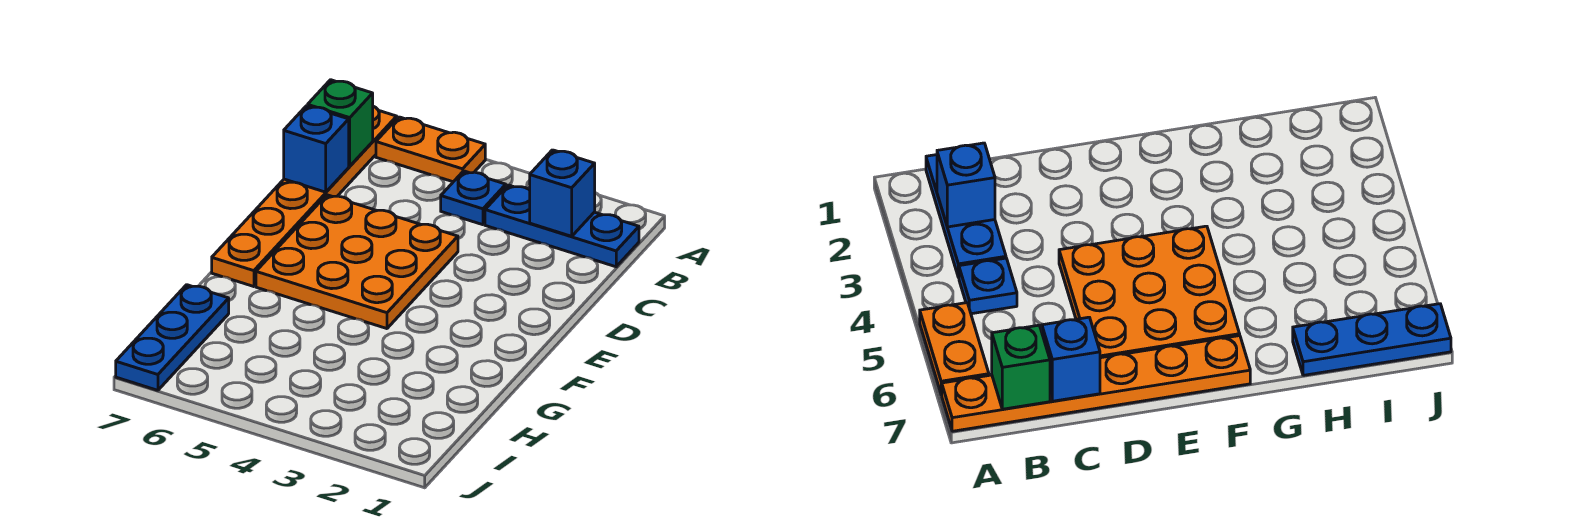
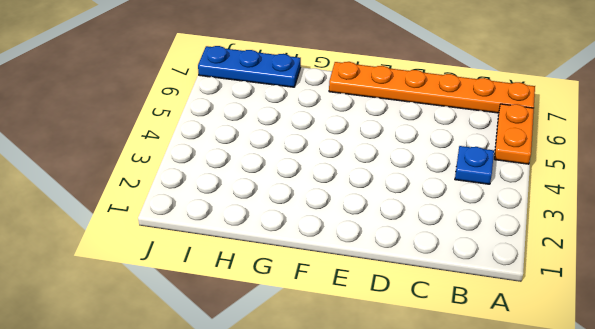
none -> blue 1x3 plate [485,185,639,267]
none -> orange 3x3 plate [256,195,458,329]

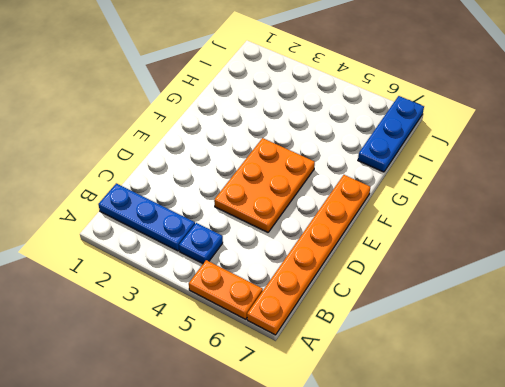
orange 2x3 plate [214,138,315,232] -> orange 3x3 plate [256,195,458,329]
none -> blue 1x1 brick [530,150,595,236]
none -> green 1x1 brick [308,80,373,166]

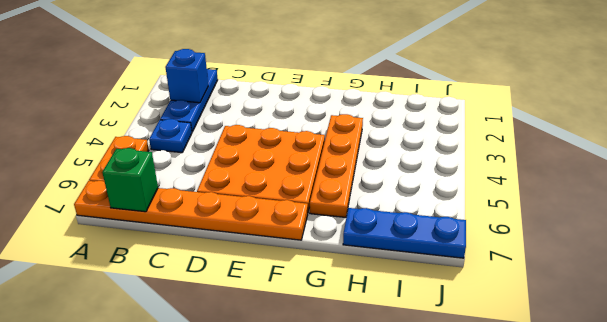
orange 1x4 plate [310,114,363,217] -> none
none -> blue 1x1 brick [284,106,349,192]

